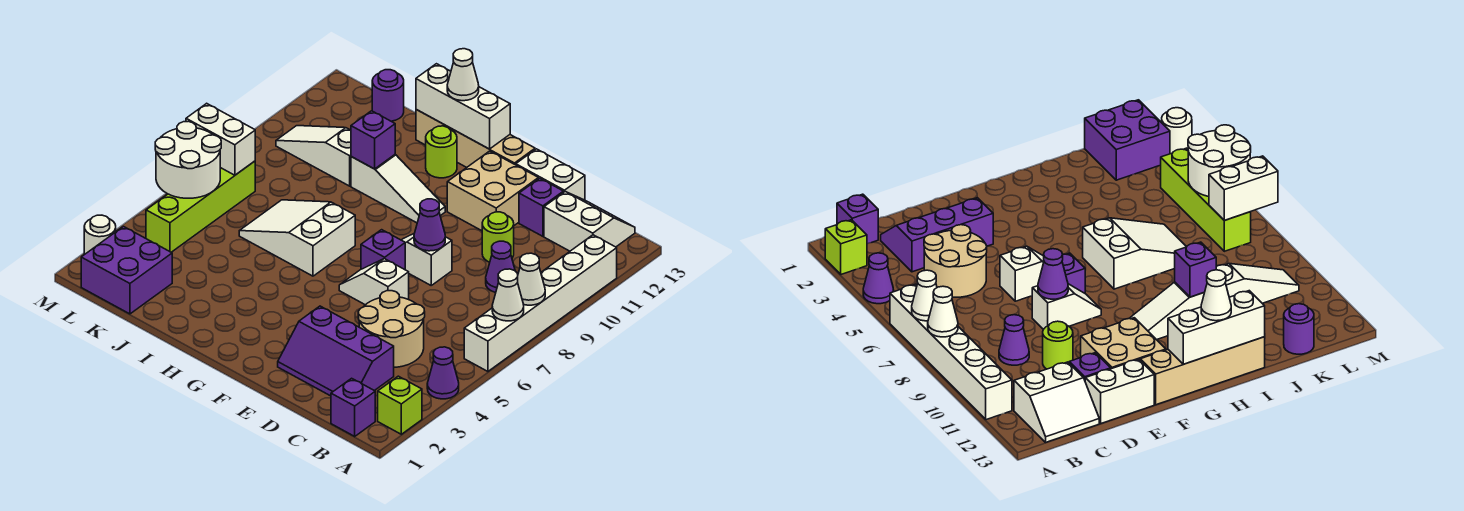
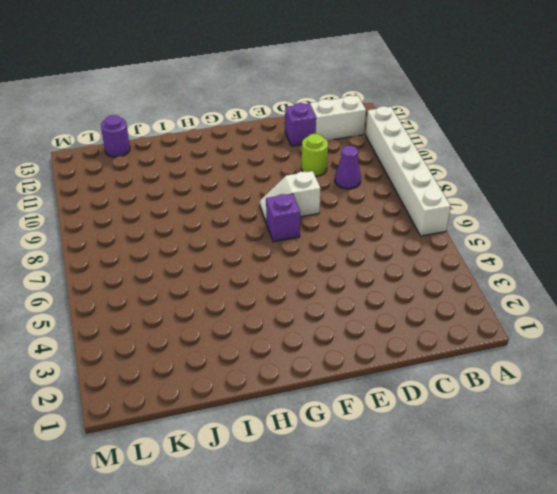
none -> lime 1x1 brick [378,376,422,434]
none -> purple 1x1 cone [427,347,459,399]
none -> purple 1x1 brick [331,378,375,436]
none -> purple 2x3 slope [278,306,394,396]

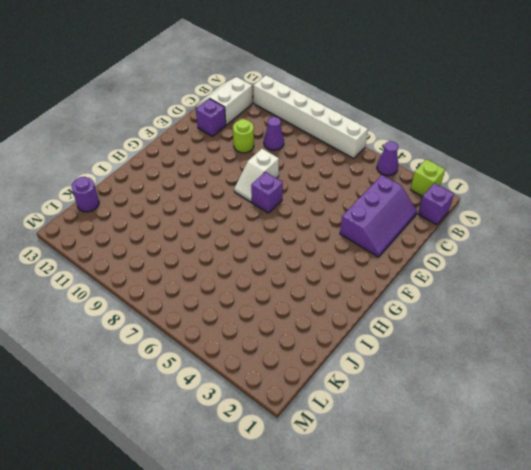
none -> tan 2x2 round brick [358,291,425,367]
none -> white 1x2 brick [516,149,585,200]
none -> white 1x2 slope [339,259,409,305]
none -> tan 2x2 brick [447,151,538,231]

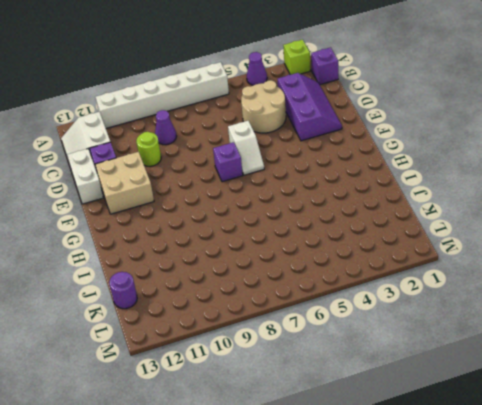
none -> white 1x2 slope [402,234,452,285]
none -> tan 1x4 brick [416,110,535,168]
none -> white 1x3 slope [351,155,445,223]
none -> white 2x3 slope [239,200,355,276]

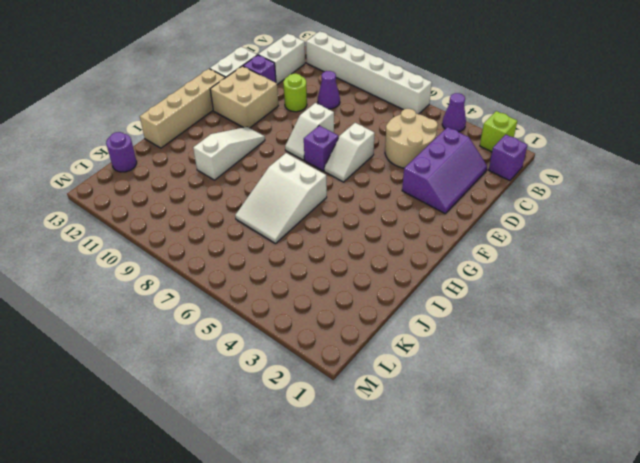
none -> lime 1x1 round brick [426,126,457,178]
none -> white 1x3 slope [276,126,351,186]
none -> purple 2x2 brick [81,227,172,314]
none -> lime 1x4 brick [146,161,255,252]

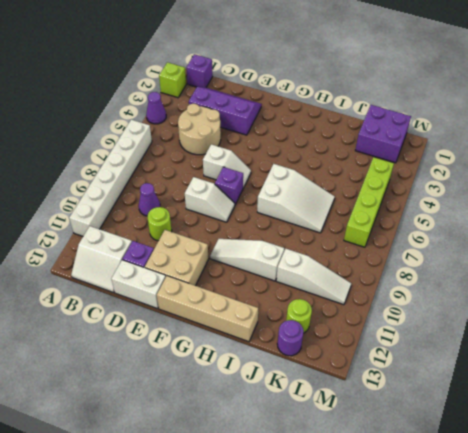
lime 1x1 round brick [286,299,312,333] -> lime 1x1 round brick moved to [426,126,457,178]
none -> white 1x1 round brick [84,215,116,255]
none -> white 1x1 cone [492,269,524,321]
none -> white 1x1 cone [518,253,545,305]
none -> purple 1x1 cone [414,199,445,251]

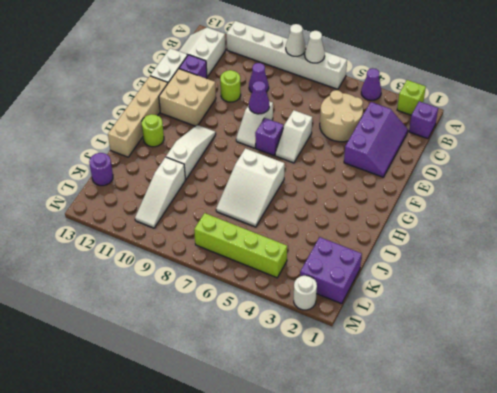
none -> white 1x3 brick [416,64,510,149]
none -> purple 1x1 brick [351,111,395,169]
none -> white 2x2 round brick [155,121,221,198]
none -> white 1x2 brick [186,103,255,175]

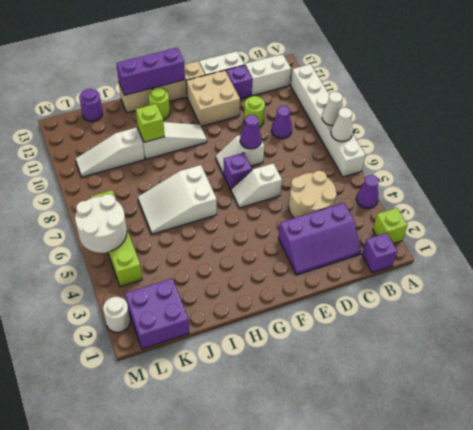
purple 1x3 brick [116,48,185,95] -> white 1x3 brick [416,64,510,149]
lime 1x1 brick [136,104,165,142] -> purple 1x1 brick [351,111,395,169]
none -> white 1x2 brick [186,103,255,175]
none -> white 1x1 cone [447,49,479,101]

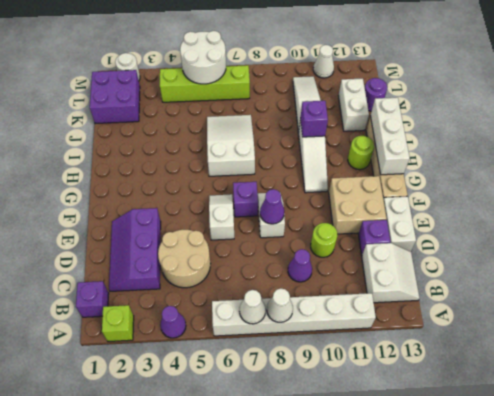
white 1x2 brick [338,78,369,131] -> white 1x2 brick moved to [186,103,255,175]
white 1x1 cone [313,45,334,78] -> white 1x1 cone moved to [447,49,479,101]

